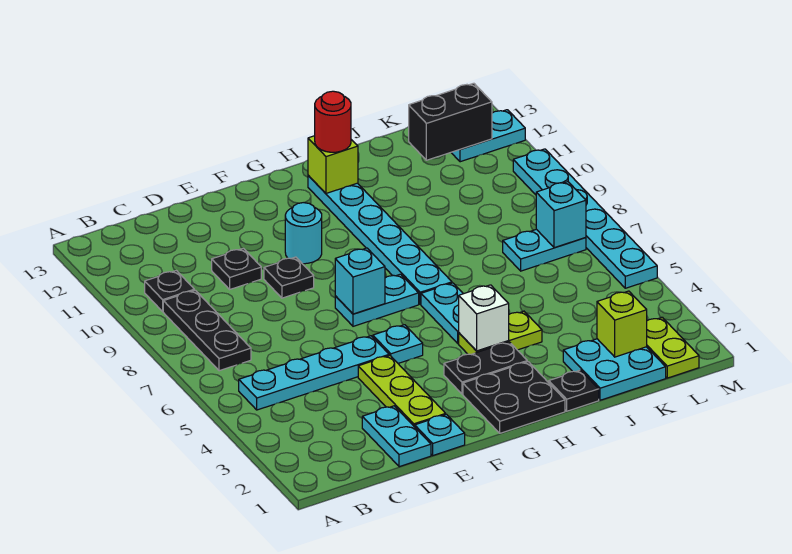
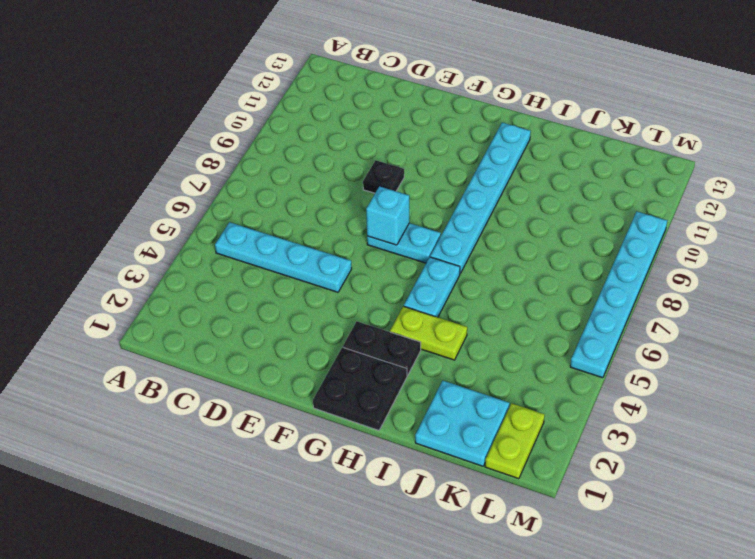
none -> black 1x3 plate [163,290,251,371]
none -> black 1x1 plate [145,271,194,311]
none -> cyan 1x2 plate [362,406,431,467]

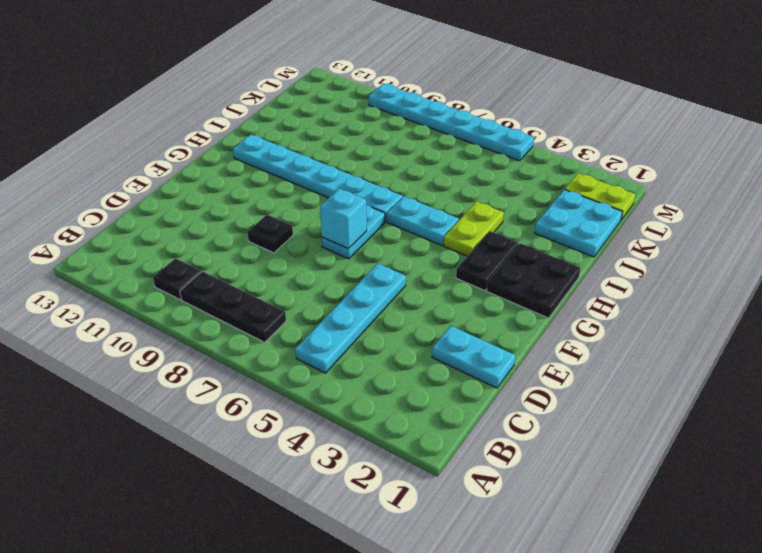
none -> black 1x1 plate [212,248,261,289]
none -> cyan 1x1 plate [415,414,465,455]
none -> lime 1x3 plate [358,355,446,427]

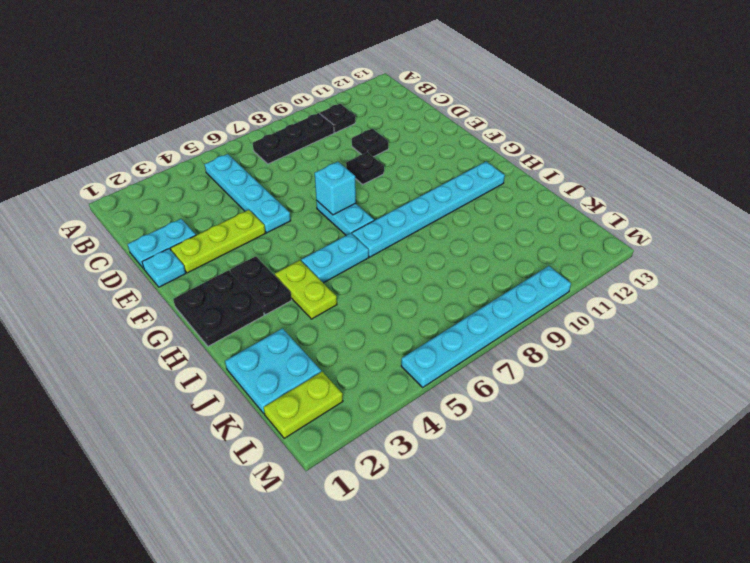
none -> cyan 1x1 plate [373,325,423,363]
none -> cyan 1x1 round brick [285,203,322,264]
none -> black 1x1 plate [549,370,599,411]

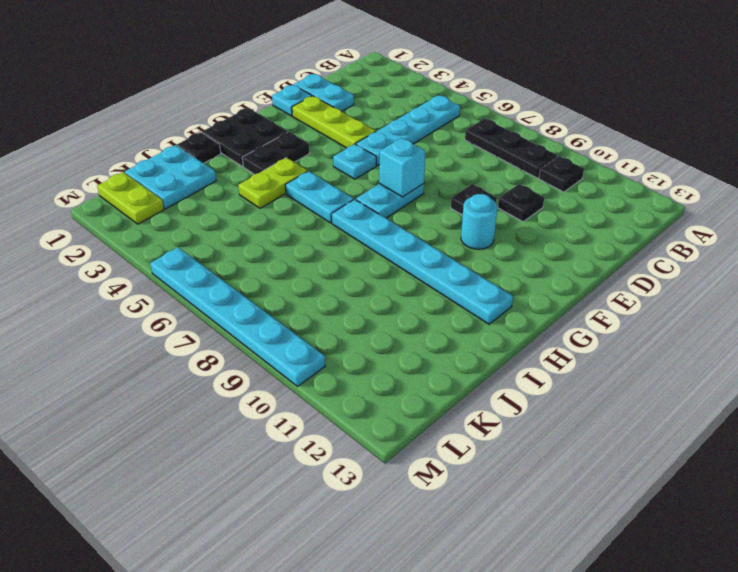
none -> cyan 1x2 plate [503,229,586,271]
none -> cyan 1x2 plate [451,110,525,162]
none -> white 1x1 brick [459,285,509,351]

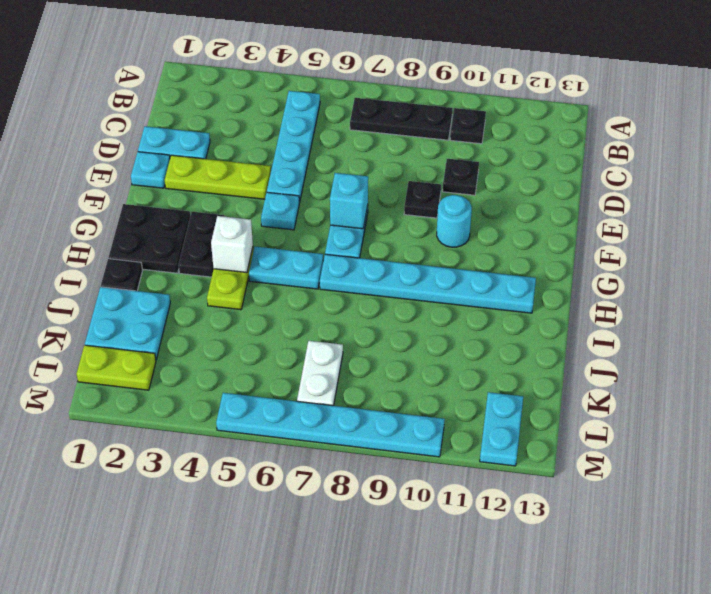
white 1x2 plate [297,341,343,406] -> cyan 1x2 plate [503,229,586,271]
none -> lime 1x1 brick [308,136,358,193]
none -> lime 1x1 brick [597,291,647,357]
none -> black 1x2 brick [409,83,492,160]

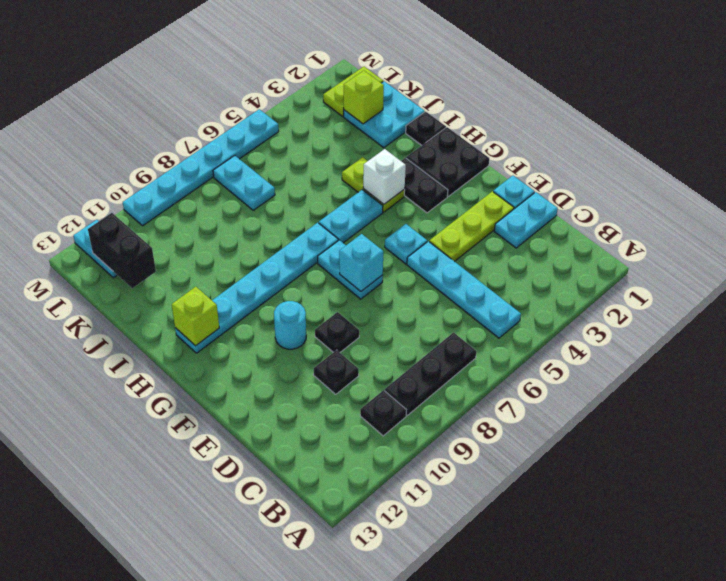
none -> cyan 1x1 brick [536,182,586,248]
none -> red 1x1 round brick [315,91,351,152]

